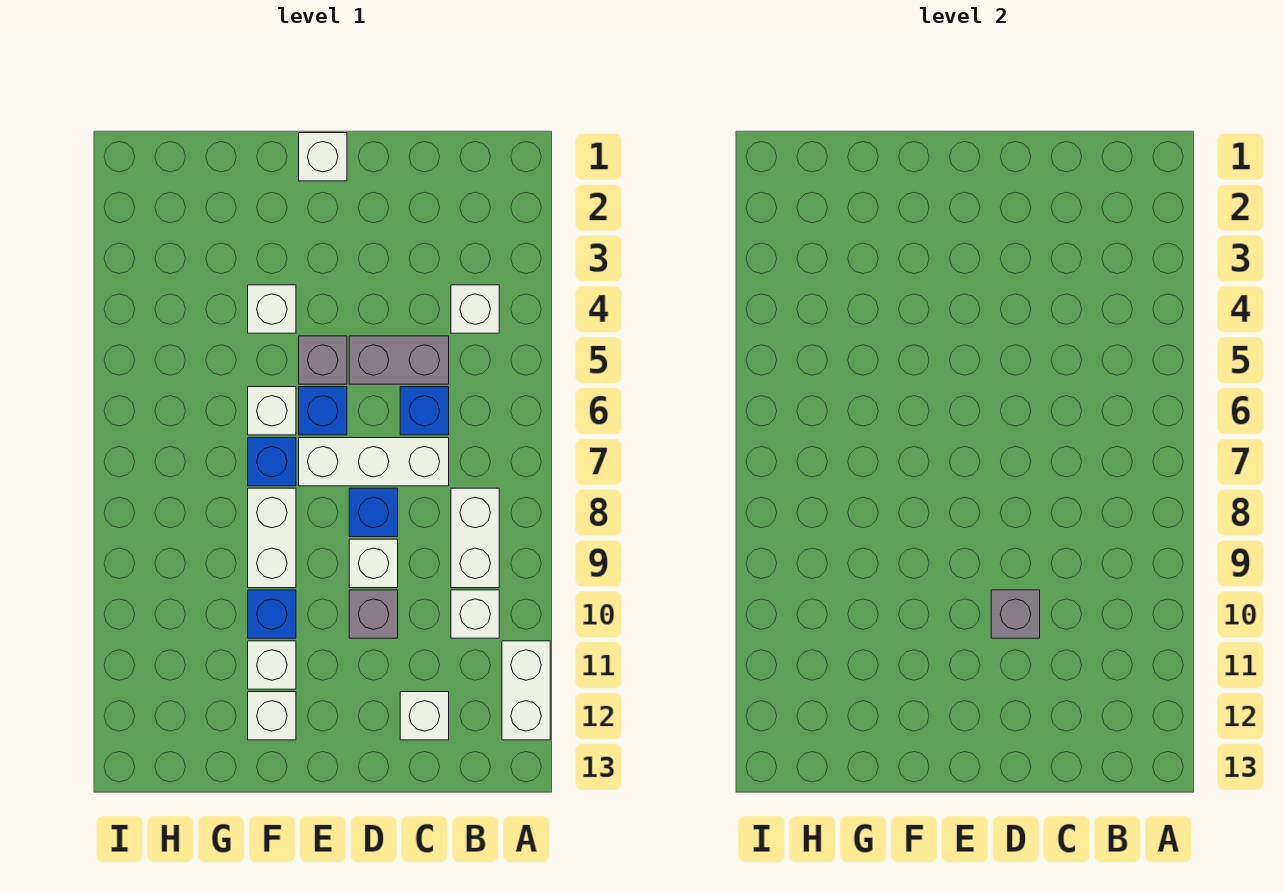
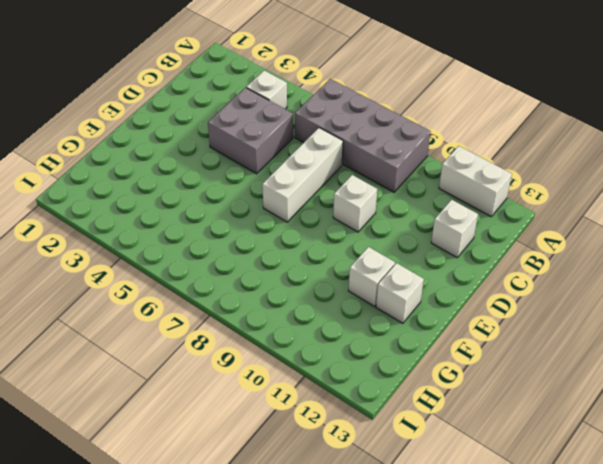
grey 2x4 brick [295,79,431,192] -> white 1x2 brick [451,488,499,588]
grey 2x2 brick [208,88,293,174] -> grey 1x2 brick [349,336,449,384]
none -> white 1x1 brick [451,590,499,638]
none -> blue 1x1 brick [400,387,449,435]
none -> blue 1x1 brick [349,488,398,537]

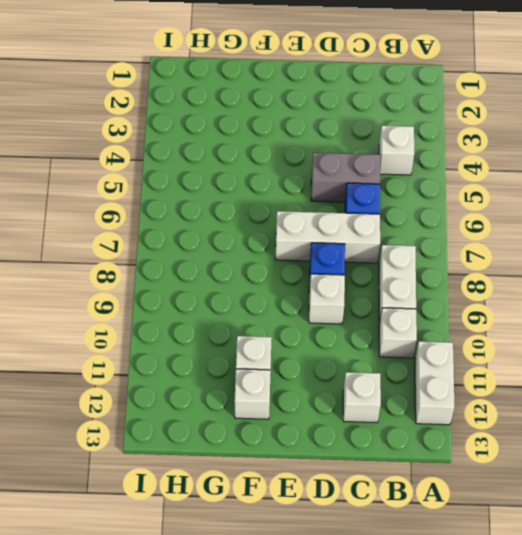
none -> grey 1x1 brick [349,590,398,638]
none -> white 1x1 brick [299,133,347,181]
none -> grey 1x1 brick [299,336,347,384]

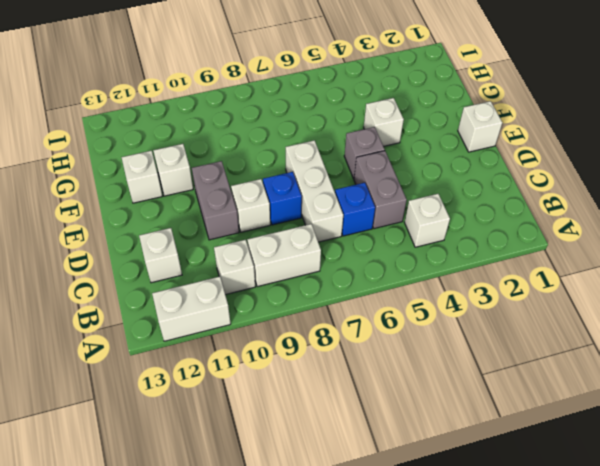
grey 1x2 brick [192,161,239,240] -> grey 1x1 brick [349,590,398,638]
none -> blue 1x1 brick [299,387,347,435]
none -> white 1x1 brick [248,387,296,435]
none -> blue 1x1 brick [248,438,296,486]

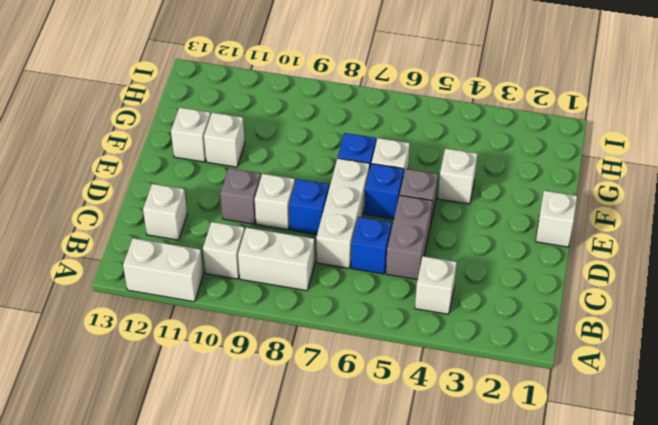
none -> white 1x2 brick [248,488,296,588]
none -> blue 1x1 brick [248,590,296,638]
none -> grey 1x1 brick [991,590,1040,638]

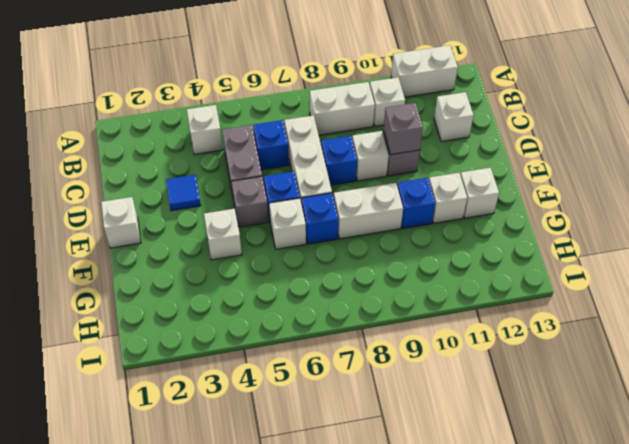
blue 1x1 tile [166,175,201,211] -> none

